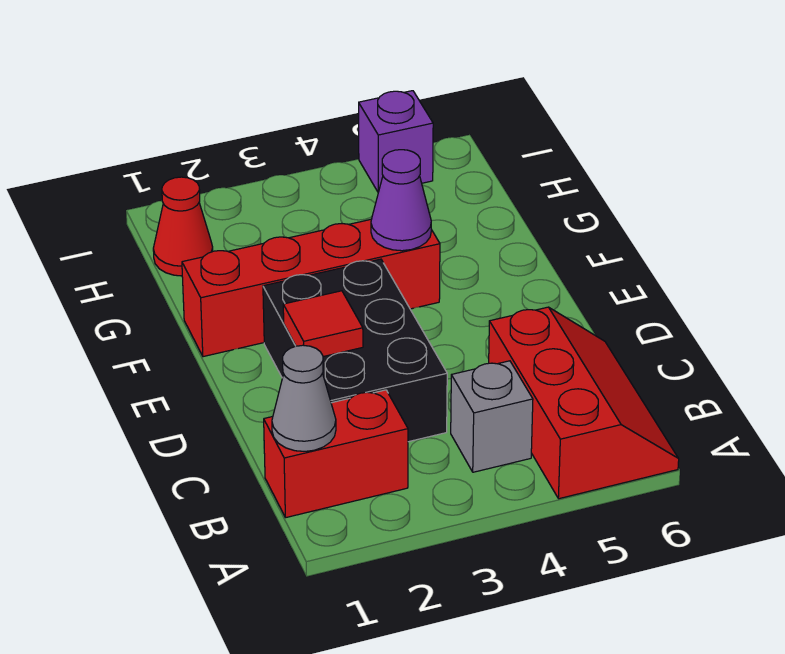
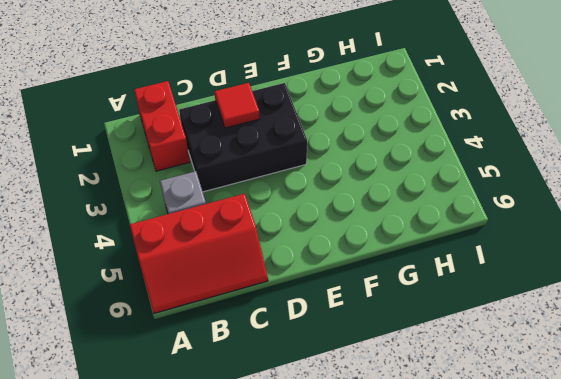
none -> red 1x4 brick [182,220,440,357]
none -> red 1x1 cone [153,177,213,276]

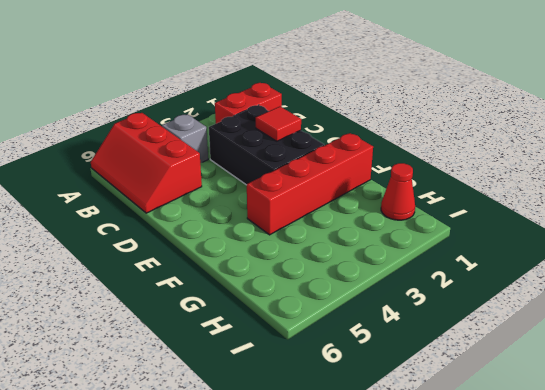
none -> purple 1x1 brick [359,91,433,192]
none -> grey 1x1 cone [272,345,336,451]

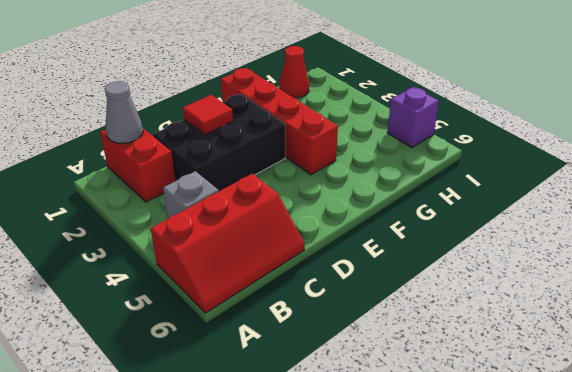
none -> purple 1x1 cone [371,150,431,251]

